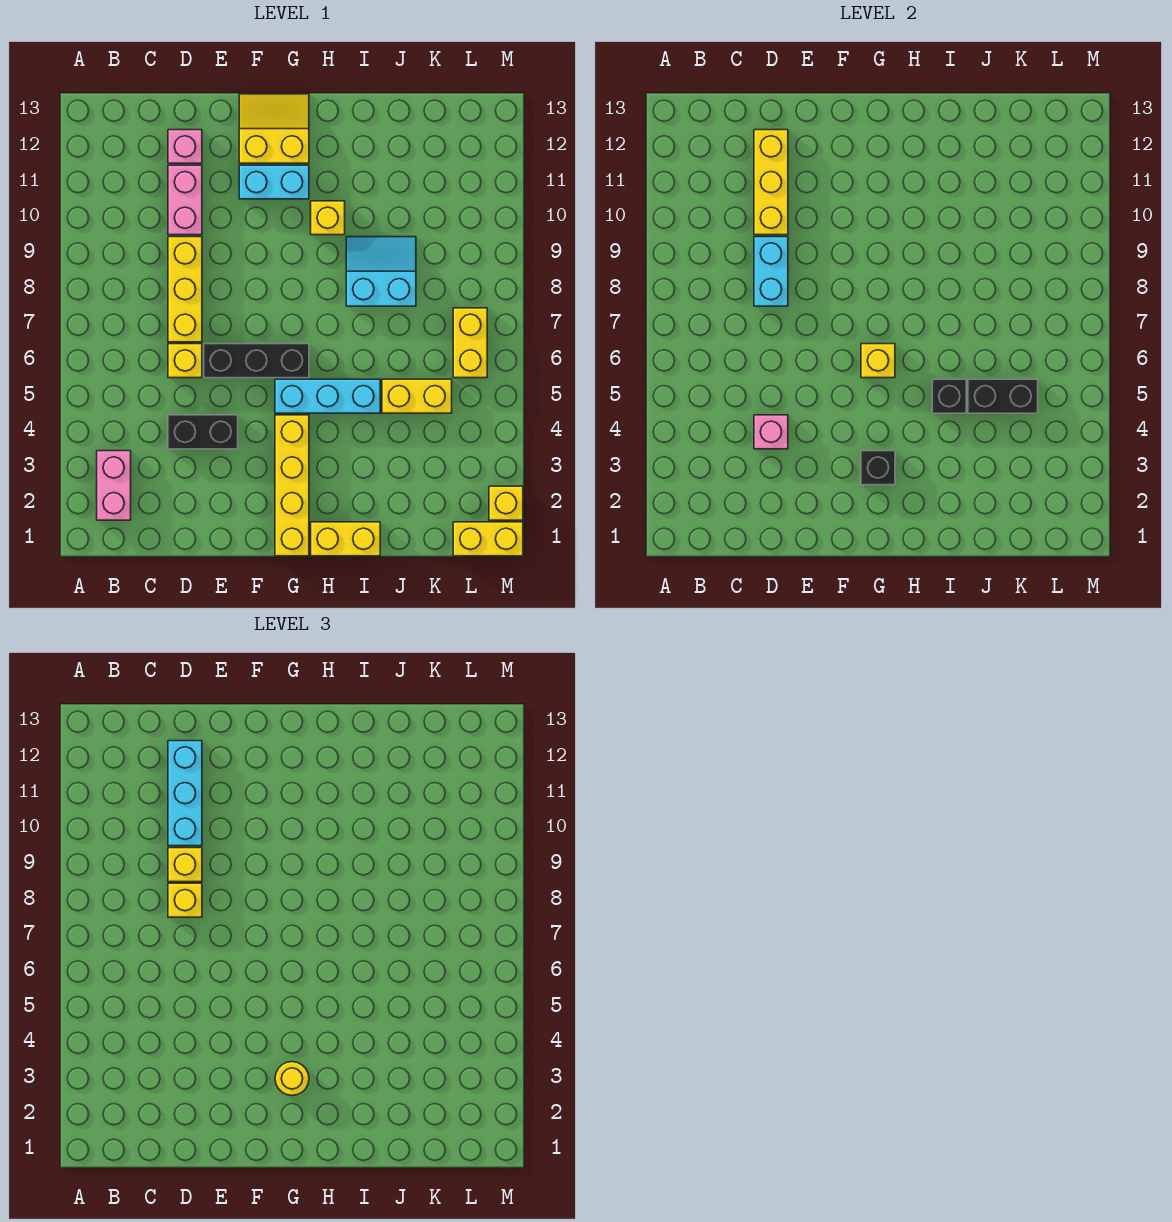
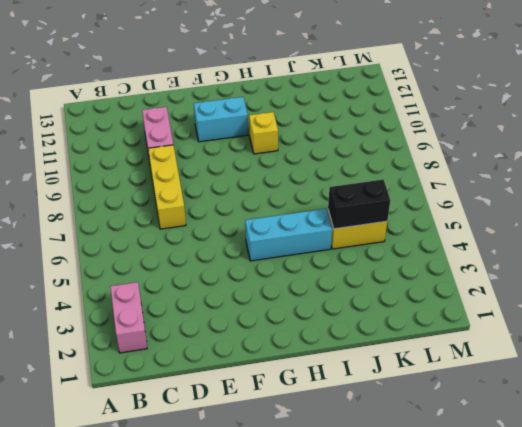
none -> black 1x2 brick [168,415,238,449]
none -> yellow 1x1 brick [168,344,202,378]
none -> pink 1x1 brick [168,130,202,163]

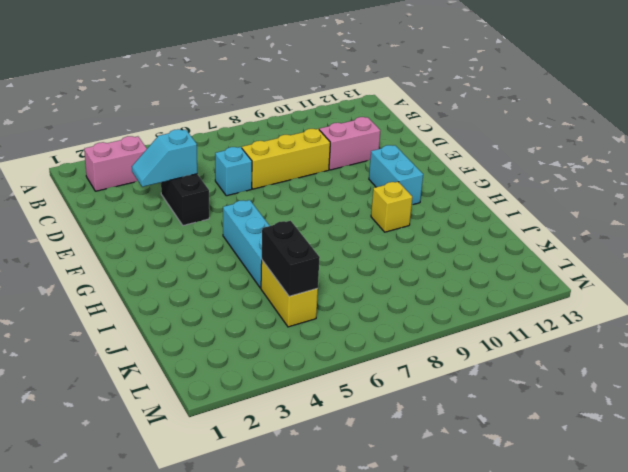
cyan 1x2 slope [132,129,197,187] -> pink 1x1 brick [754,415,788,449]
cyan 1x1 brick [215,147,252,196] -> yellow 1x1 brick [168,344,202,378]
none -> pink 1x1 brick [168,130,202,163]
none -> black 1x3 brick [204,344,309,378]
none -> yellow 2x2 slope [239,94,309,163]

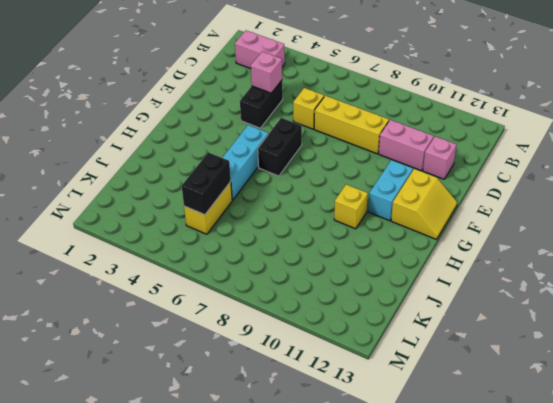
black 1x2 brick [258,118,302,176] -> black 1x3 brick [204,344,309,378]
none -> yellow 1x4 brick [275,415,309,556]
none -> yellow 1x2 brick [311,522,380,556]
none -> cyan 2x2 slope [346,237,416,306]

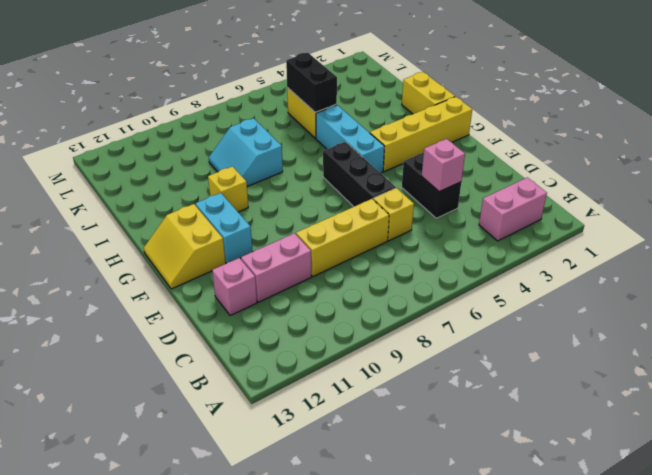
none -> yellow 1x2 brick [453,522,523,556]
none -> yellow 1x2 brick [453,308,487,378]
none -> yellow 1x1 brick [489,486,523,520]

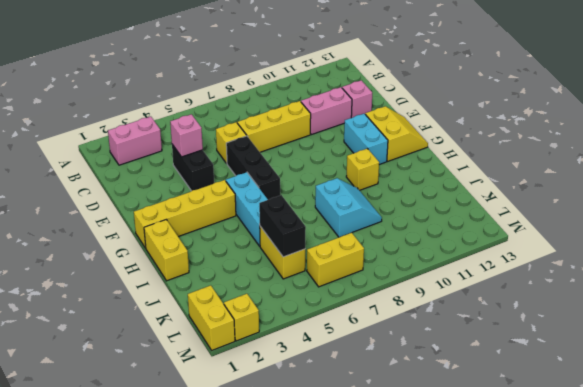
none -> cyan 1x2 brick [754,237,788,306]
none -> yellow 1x3 brick [754,130,788,235]
none -> black 1x1 brick [861,451,895,485]

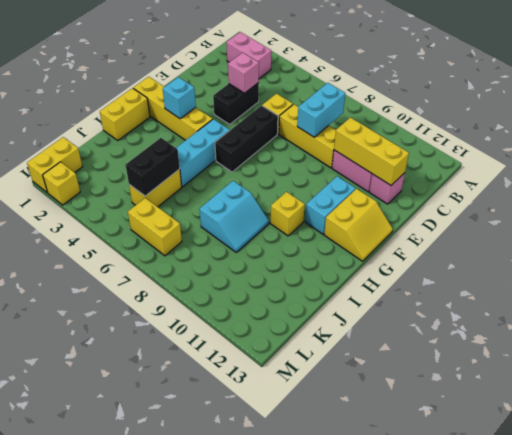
cyan 1x2 brick [297,83,345,137] -> cyan 1x2 brick turned to [754,237,788,306]
cyan 1x1 brick [163,77,196,119] -> black 1x1 brick [861,451,895,485]
none -> yellow 1x1 brick [861,344,895,378]
none -> black 1x1 brick [932,379,966,413]
none -> yellow 1x1 brick [168,883,202,917]

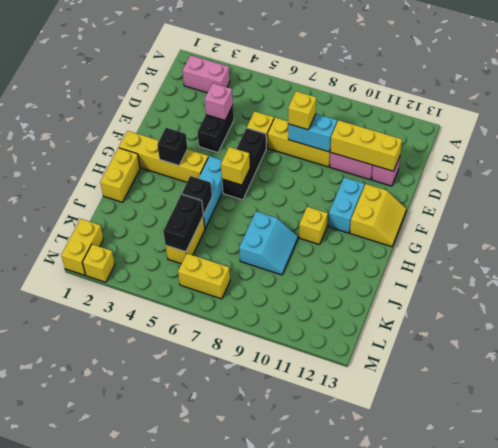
none -> yellow 1x1 brick [168,848,202,882]
none -> cyan 1x3 brick [168,741,202,846]
none -> yellow 1x1 round brick [275,1062,309,1095]

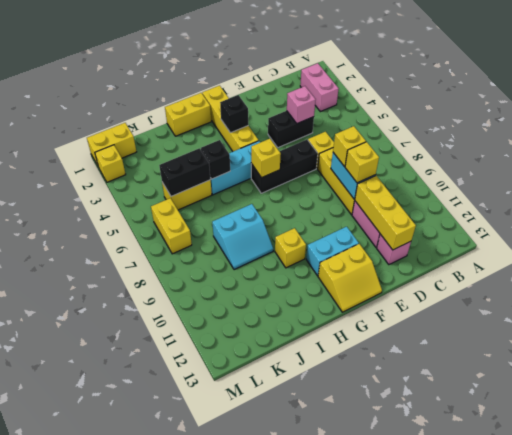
none -> cyan 1x3 brick [168,741,202,846]
none -> yellow 1x1 round brick [275,1062,309,1095]

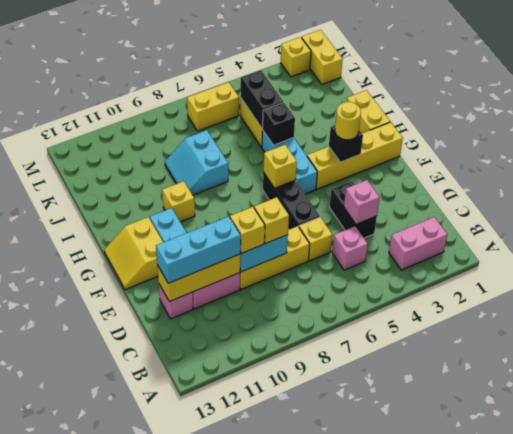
pink 1x1 brick [332,226,368,270] -> none

